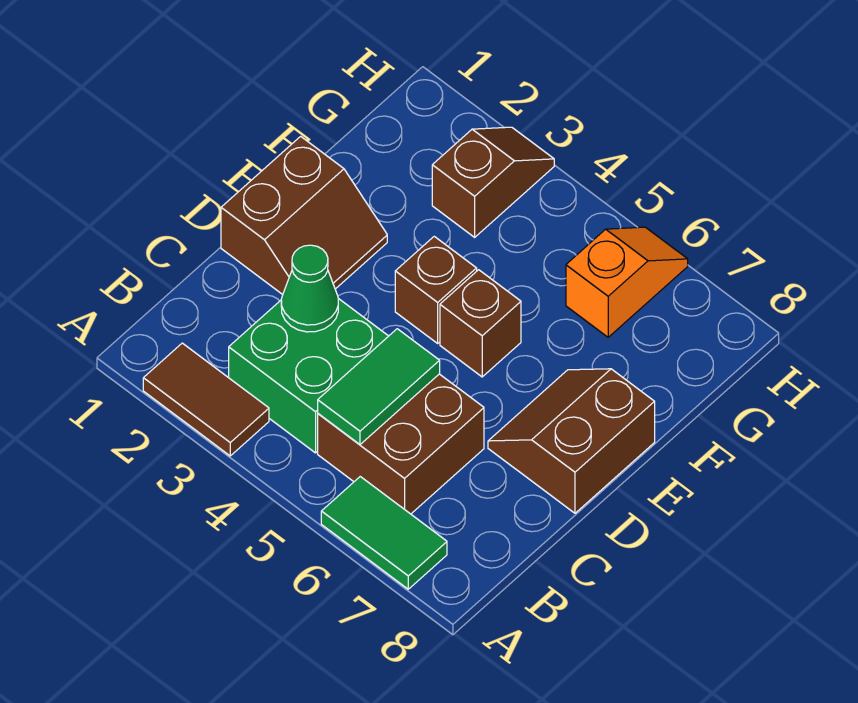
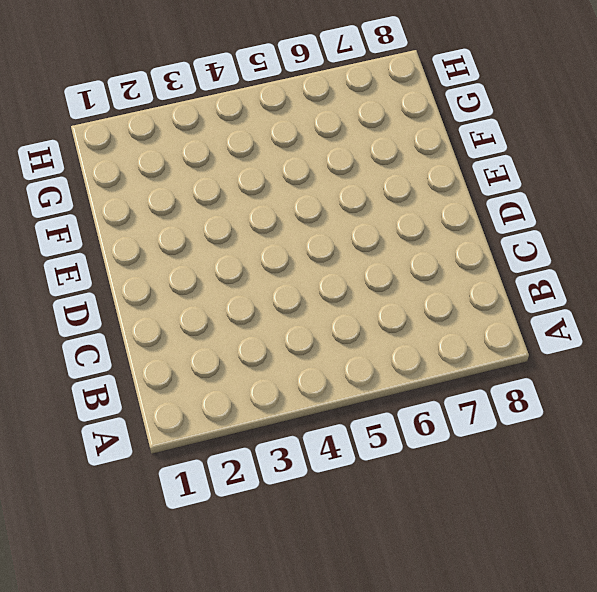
none -> brown 1x2 tile [143,343,269,456]
none -> green 1x2 tile [321,477,447,589]
none -> green 2x2 brick [229,298,388,453]

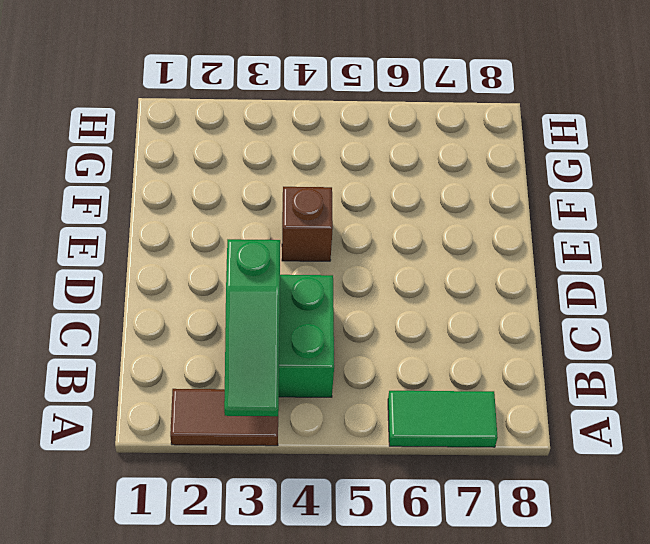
green 1x3 slope [224,239,280,416] -> green 1x1 cone [281,245,338,332]
none -> brown 2x2 brick [318,374,484,514]
none -> brown 2x2 slope [221,136,387,295]
none -> brown 2x2 slope [488,369,655,513]

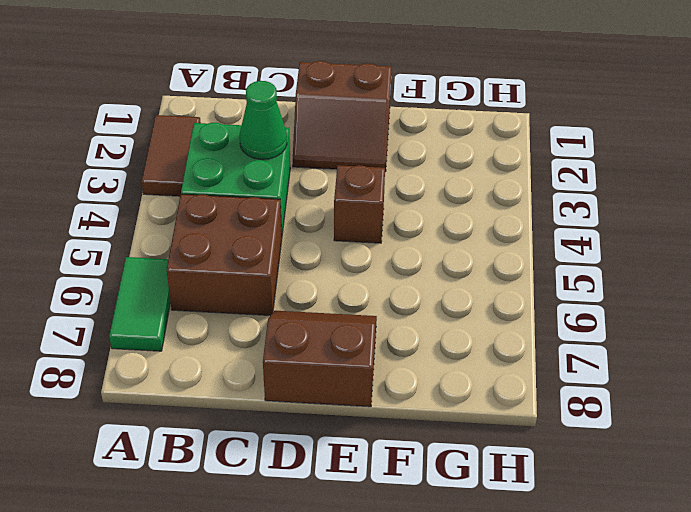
none -> brown 1x1 brick [440,270,521,377]
none -> brown 1x2 slope [432,127,554,237]
none -> orange 1x2 slope [566,227,688,337]

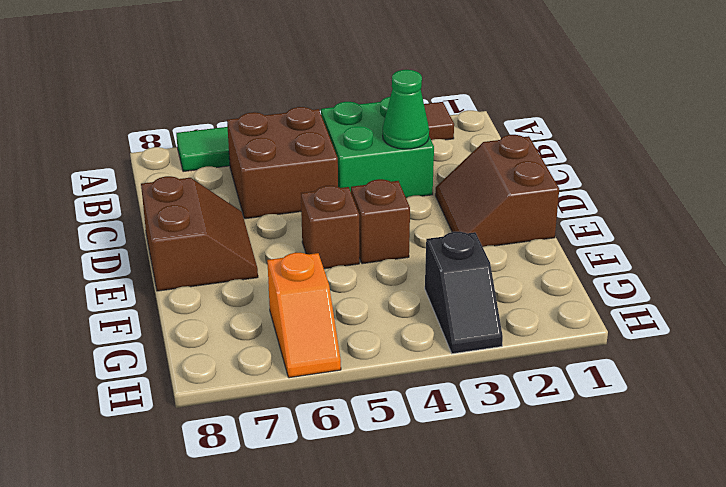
black 1x2 slope [425,232,503,354] -> brown 1x2 slope [432,127,554,237]
none -> green 1x2 tile [318,329,440,444]

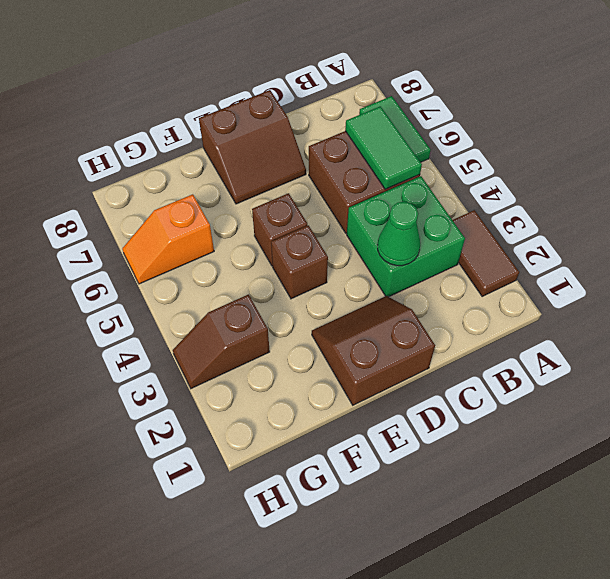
green 1x2 tile [345,106,422,189] -> green 1x2 tile turned to [318,329,440,444]

